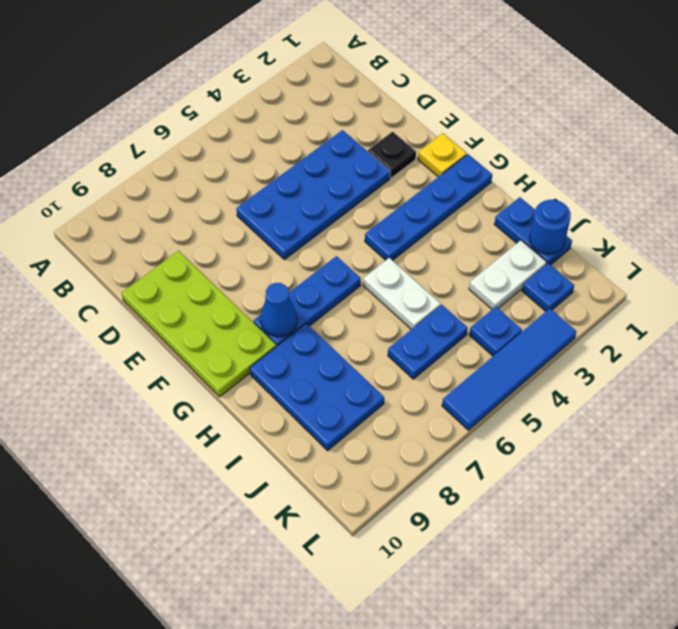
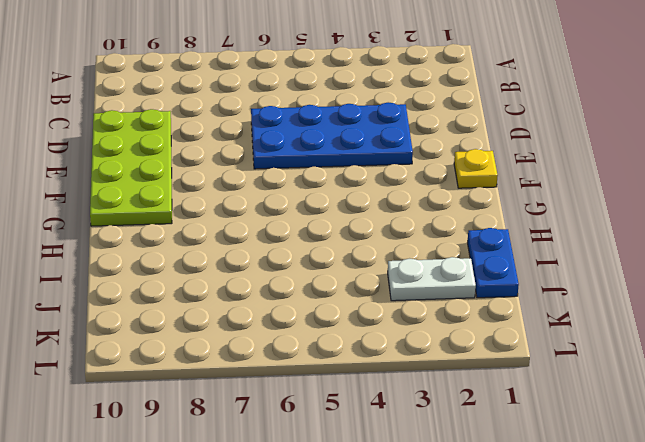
none -> black 1x1 plate [368,132,416,178]
none -> blue 1x4 plate [365,154,492,261]
none -> blue 1x3 plate [253,256,361,347]

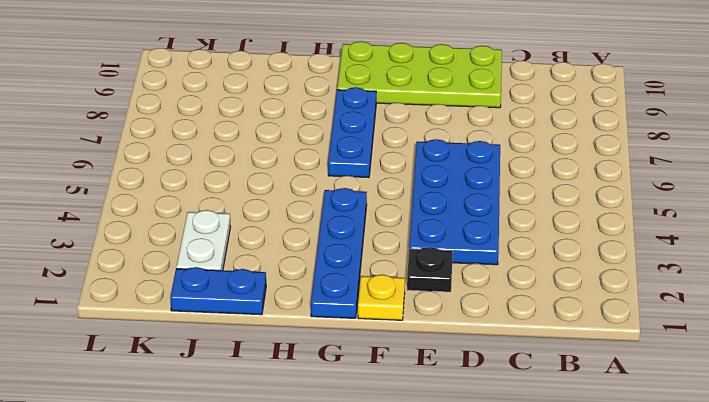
none -> white 1x2 plate [363,258,441,329]
none -> blue 2x3 plate [250,324,384,451]
none -> blue 1x2 plate [388,305,468,379]

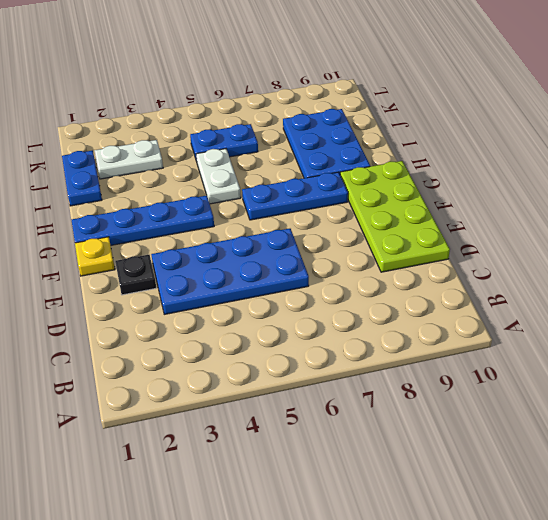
none -> blue 1x1 plate [522,263,574,311]
none -> blue 1x1 plate [469,307,522,356]
none -> blue 1x4 tile [442,308,576,430]

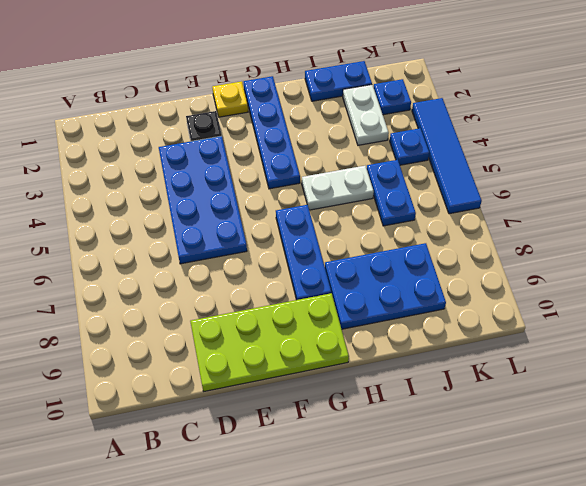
none -> blue 1x1 cone [261,283,297,337]
none -> blue 1x1 round brick [530,200,571,254]

